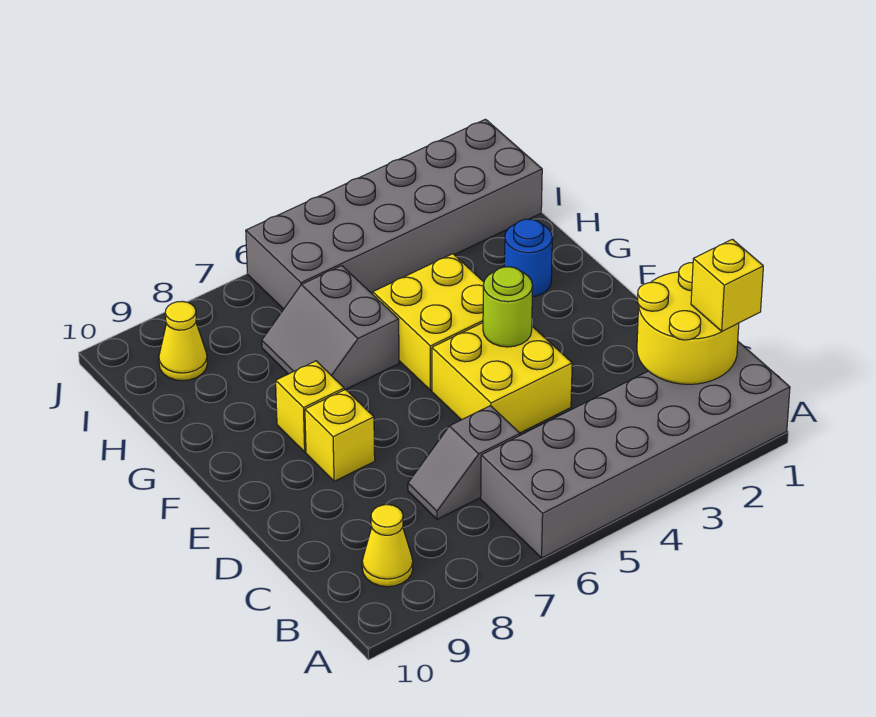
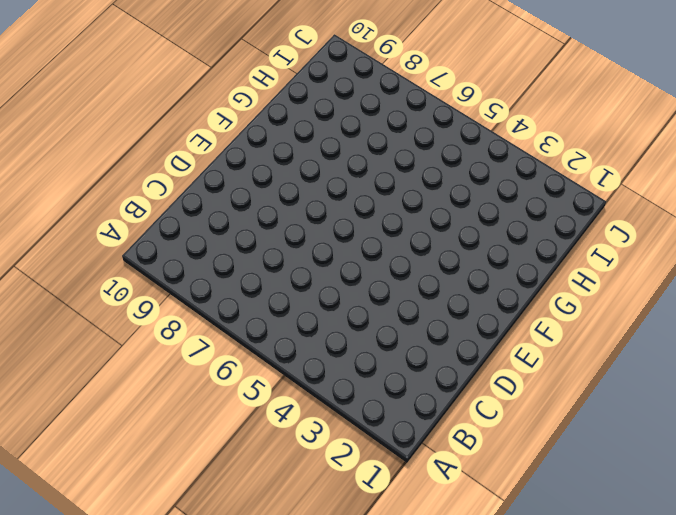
none -> grey 2x6 brick [481,342,790,558]
none -> yellow 1x1 cone [362,505,413,587]
none -> grey 1x2 slope [408,406,520,519]

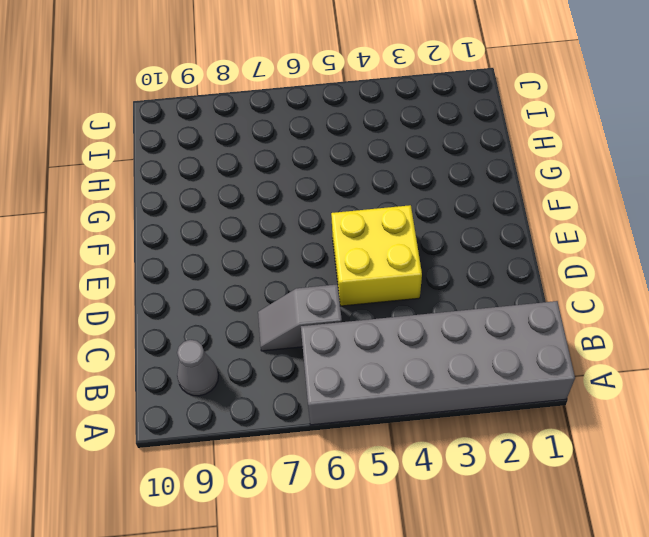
grey 1x1 cone [177,340,219,396] -> yellow 1x1 cone [362,505,413,587]
none -> yellow 1x1 brick [305,389,375,481]
none -> yellow 2x2 brick [373,254,484,390]
none -> yellow 1x1 brick [276,361,344,452]

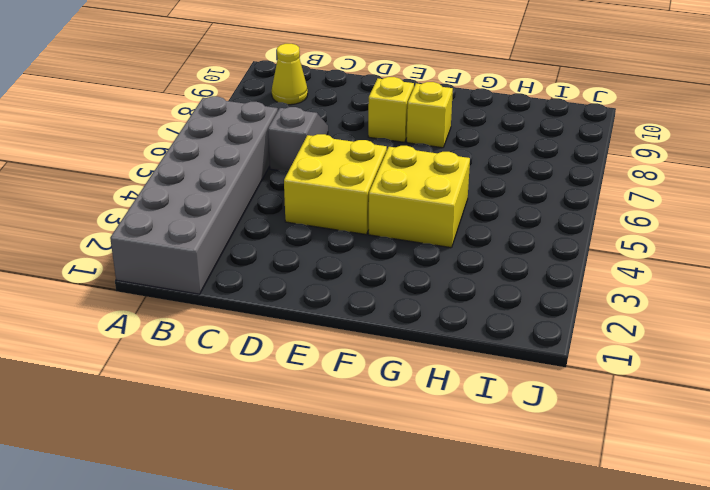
none -> blue 1x1 round brick [504,219,552,297]
none -> grey 2x2 slope [262,266,399,390]
none -> grey 2x6 brick [246,119,542,309]

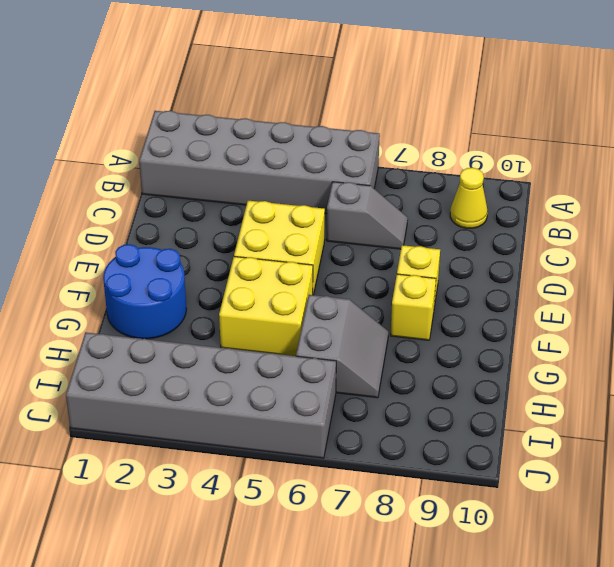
blue 2x2 round brick [103,244,186,339] -> blue 1x1 round brick [504,219,552,297]
none -> yellow 1x1 cone [159,301,207,381]
none -> yellow 2x2 round brick [637,263,739,384]
none -> lime 1x1 round brick [483,267,533,347]

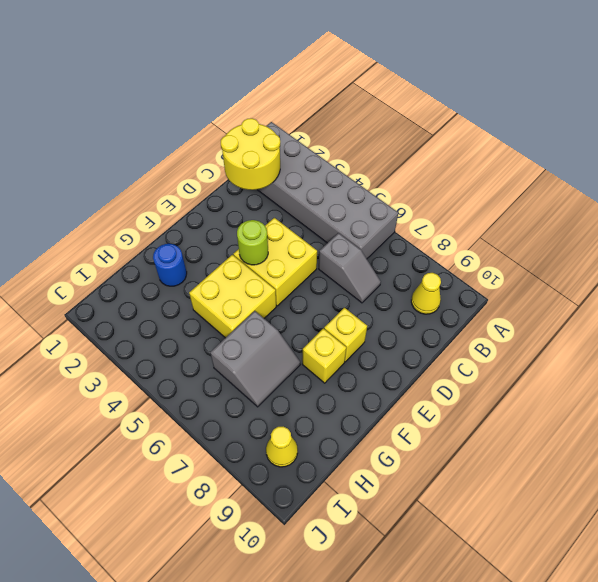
none -> grey 2x6 brick [246,119,542,309]
none -> yellow 1x1 brick [691,239,763,331]

